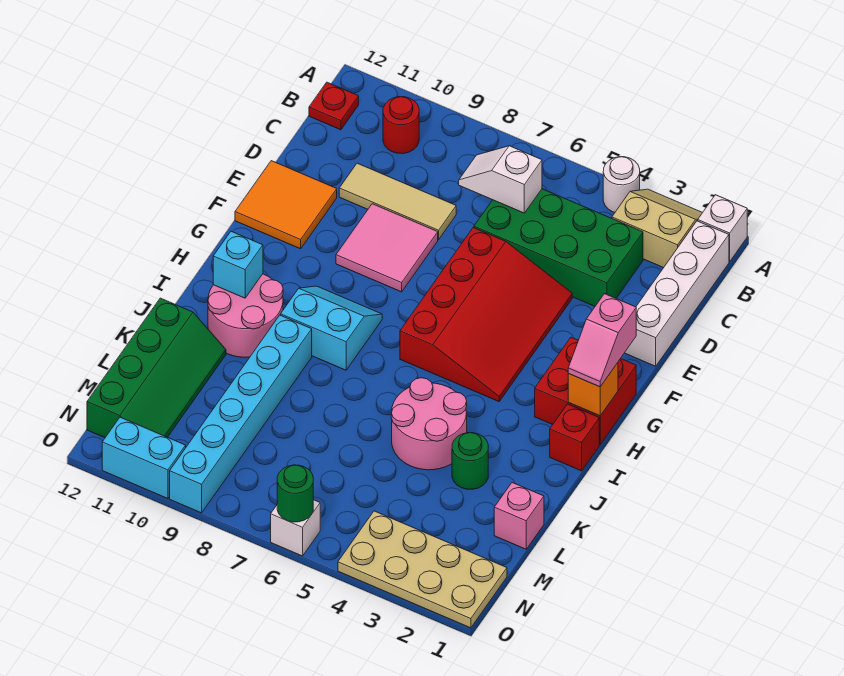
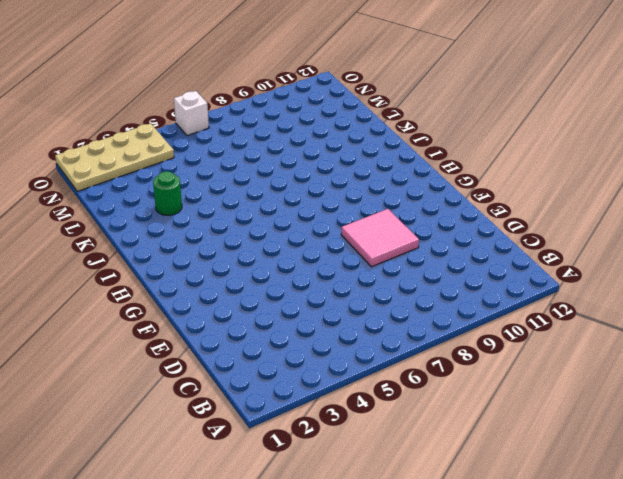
none -> white 1x1 brick [698,195,747,262]
none -> tan 2x2 slope [612,189,702,268]
none -> white 1x1 round brick [603,157,640,212]

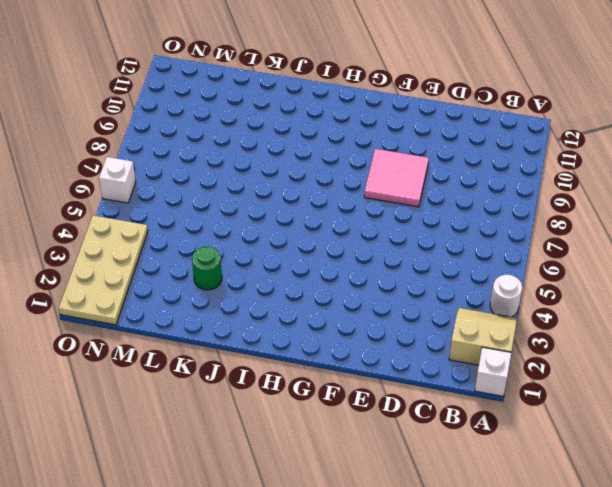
tan 2x2 slope [449,308,517,365] -> tan 2x2 slope turned to [612,189,702,268]
none -> white 1x4 brick [625,221,729,366]
none -> red 1x1 round brick [383,97,419,154]
none -> red 1x1 plate [309,82,359,130]

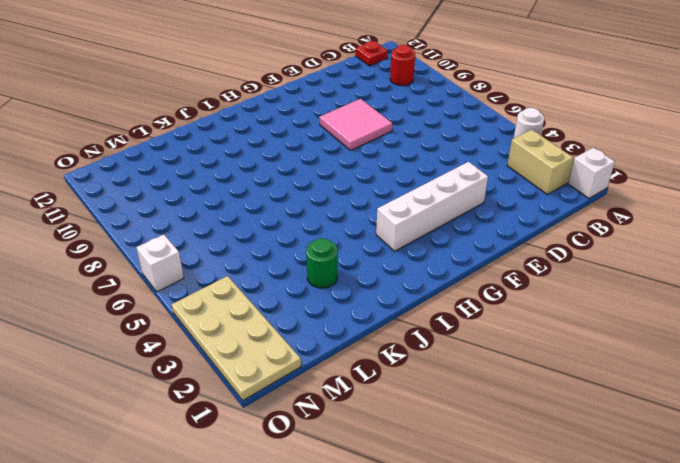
white 1x4 brick [376,162,488,251] -> white 1x4 brick moved to [625,221,729,366]
none -> green 2x4 brick [474,189,643,306]
none -> tan 1x3 tile [339,163,456,240]
none -> red 3x4 slope [400,228,572,402]

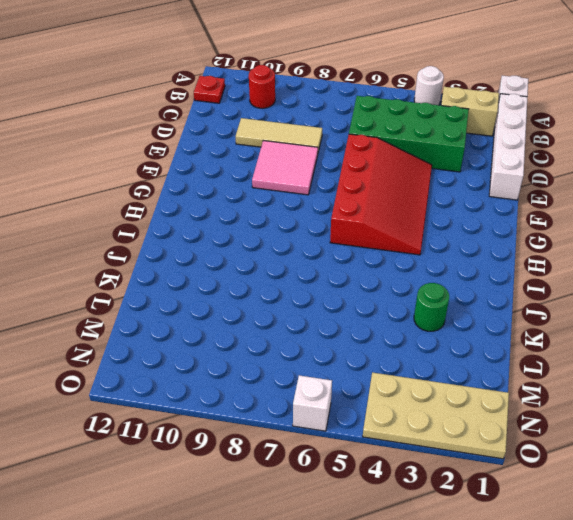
none -> orange 2x2 tile [235,161,337,249]
none -> red 2x2 brick [535,338,636,445]
none -> cyan 2x2 slope [281,286,382,370]

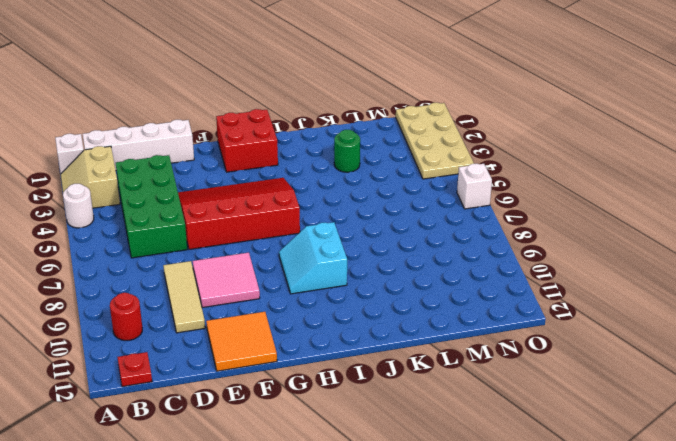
none -> red 1x1 brick [550,404,599,471]
none -> pink 2x2 round brick [208,274,283,358]
none -> pink 2x2 round brick [391,378,467,470]

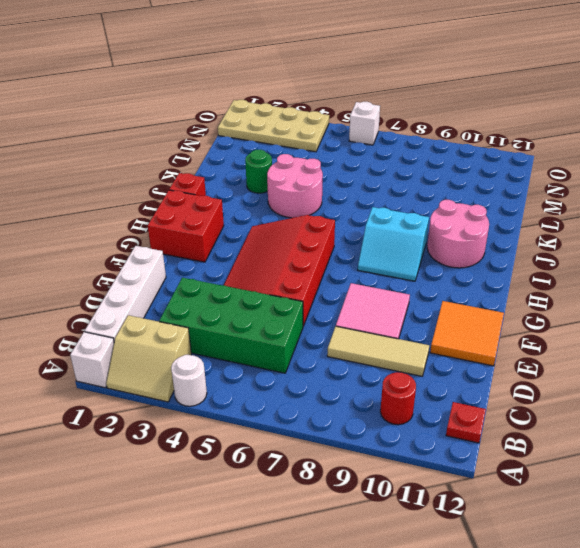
none -> cyan 1x6 brick [170,315,312,513]
none -> green 2x4 slope [87,298,226,438]
none -> pink 1x1 brick [494,483,544,549]

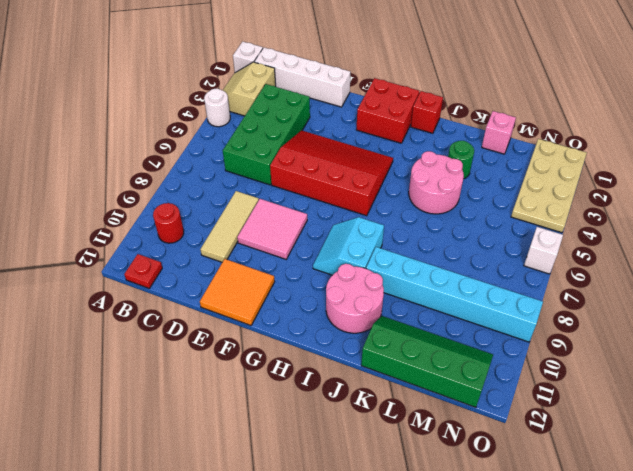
none -> cyan 1x2 brick [102,417,186,499]
none -> white 1x2 slope [459,146,542,213]
none -> orange 1x1 brick [568,363,618,416]

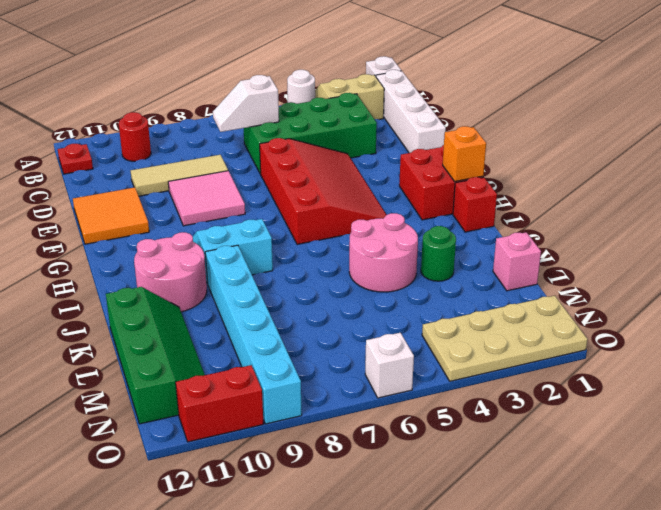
red 1x2 brick [176,365,263,442] -> cyan 1x2 brick [102,417,186,499]
none -> cyan 1x1 brick [213,231,263,298]
none -> green 1x1 round brick [277,465,313,522]
none -> pink 1x2 slope [568,294,636,387]

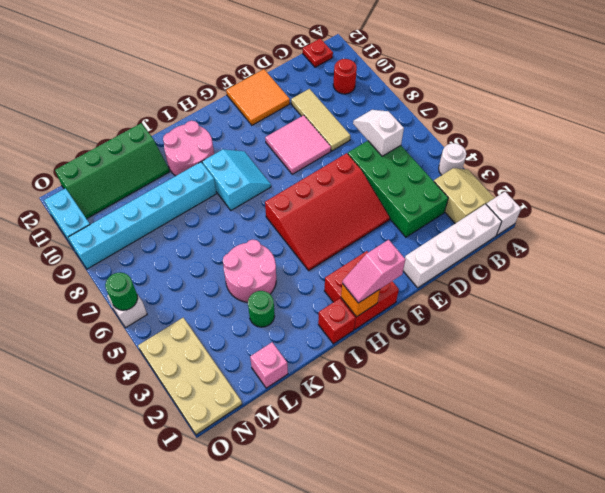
none -> cyan 1x1 brick [213,231,263,298]

